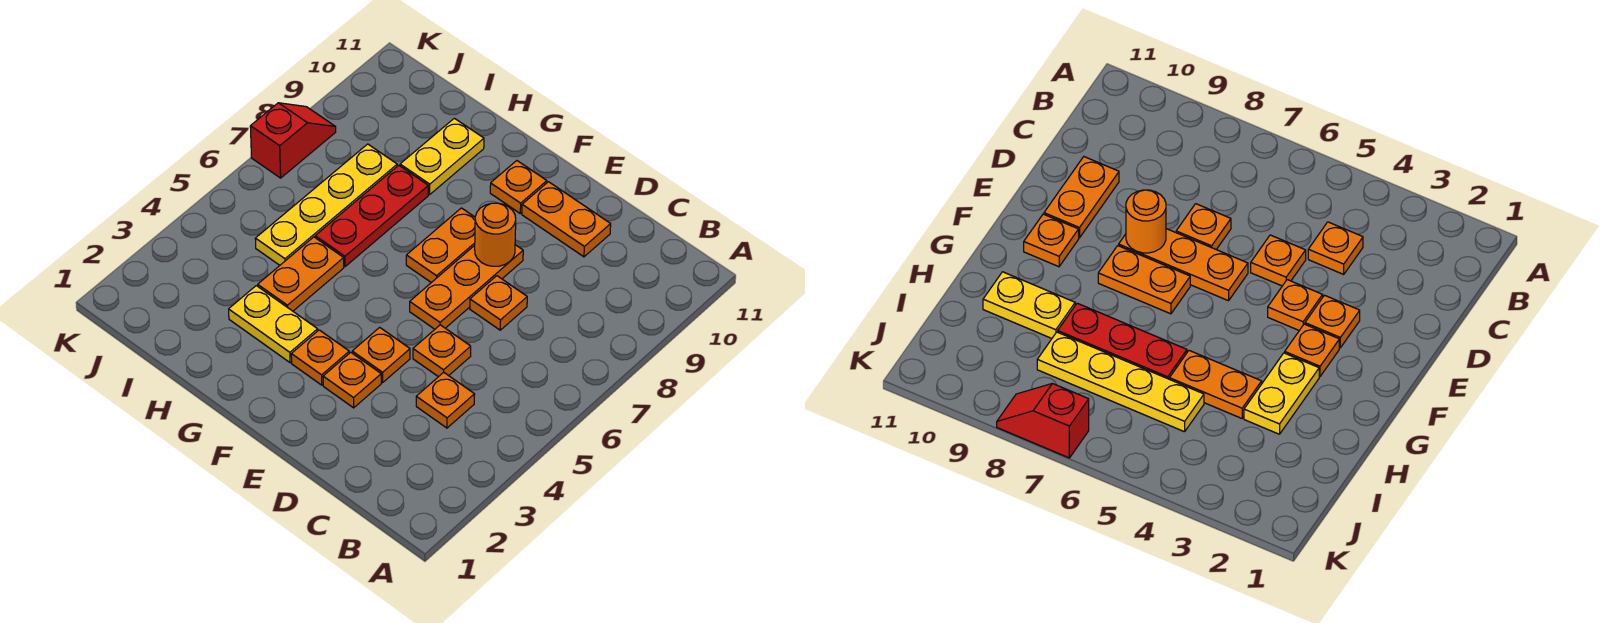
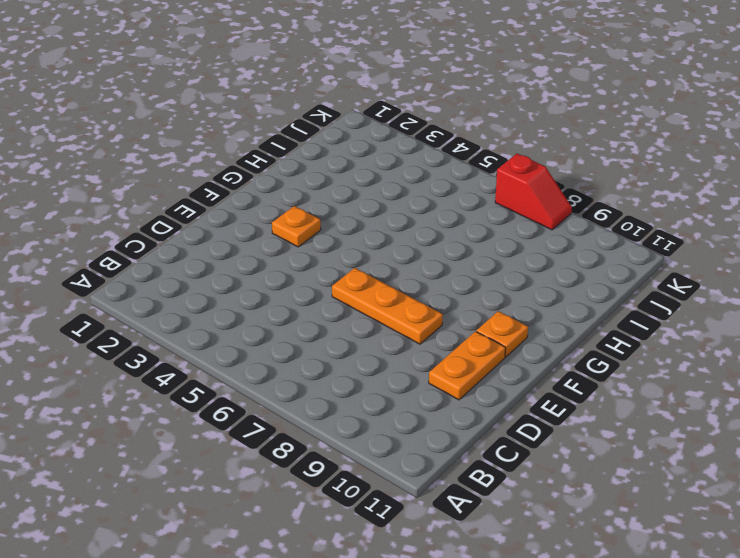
none -> orange 1x1 plate [416,372,475,428]
none -> orange 1x1 plate [413,325,471,377]
none -> orange 1x1 plate [470,276,527,330]

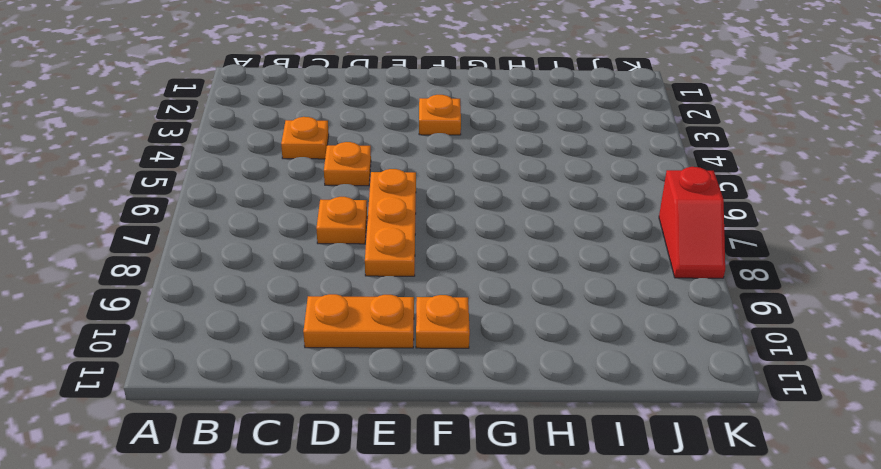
none -> orange 1x1 plate [323,352,381,408]
none -> orange 1x1 plate [352,327,410,382]
none -> orange 1x2 plate [406,208,475,283]

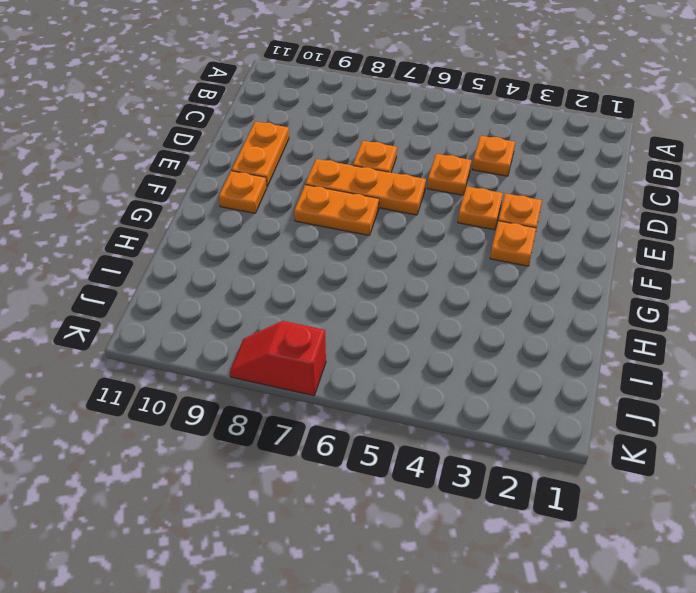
none -> yellow 1x2 plate [229,286,318,363]
none -> orange 1x2 plate [258,237,344,311]
none -> red 1x3 plate [315,165,428,267]

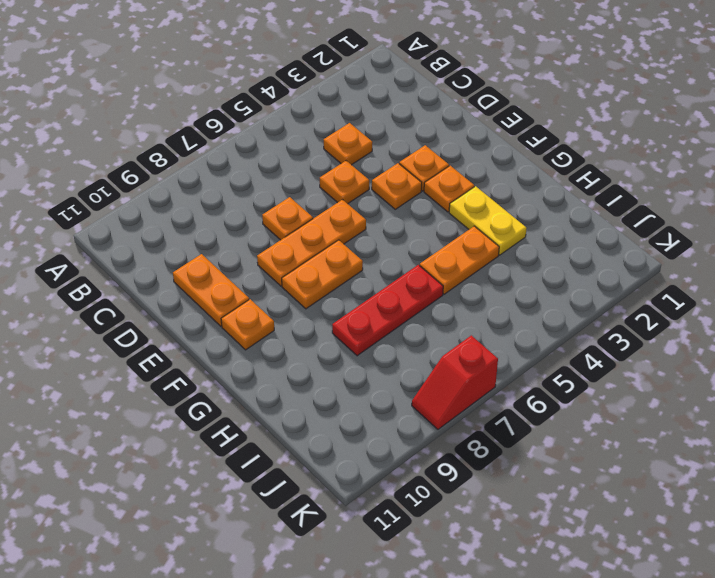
none -> yellow 1x2 plate [400,118,484,194]
none -> yellow 1x4 plate [255,144,397,265]
none -> orange 1x1 round brick [475,203,516,266]

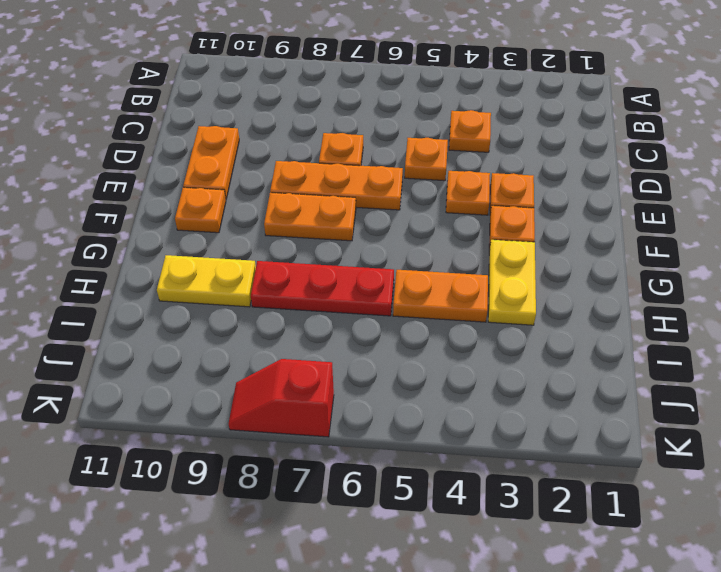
none -> yellow 1x4 plate [255,144,397,265]
none -> orange 1x1 round brick [475,203,516,266]

